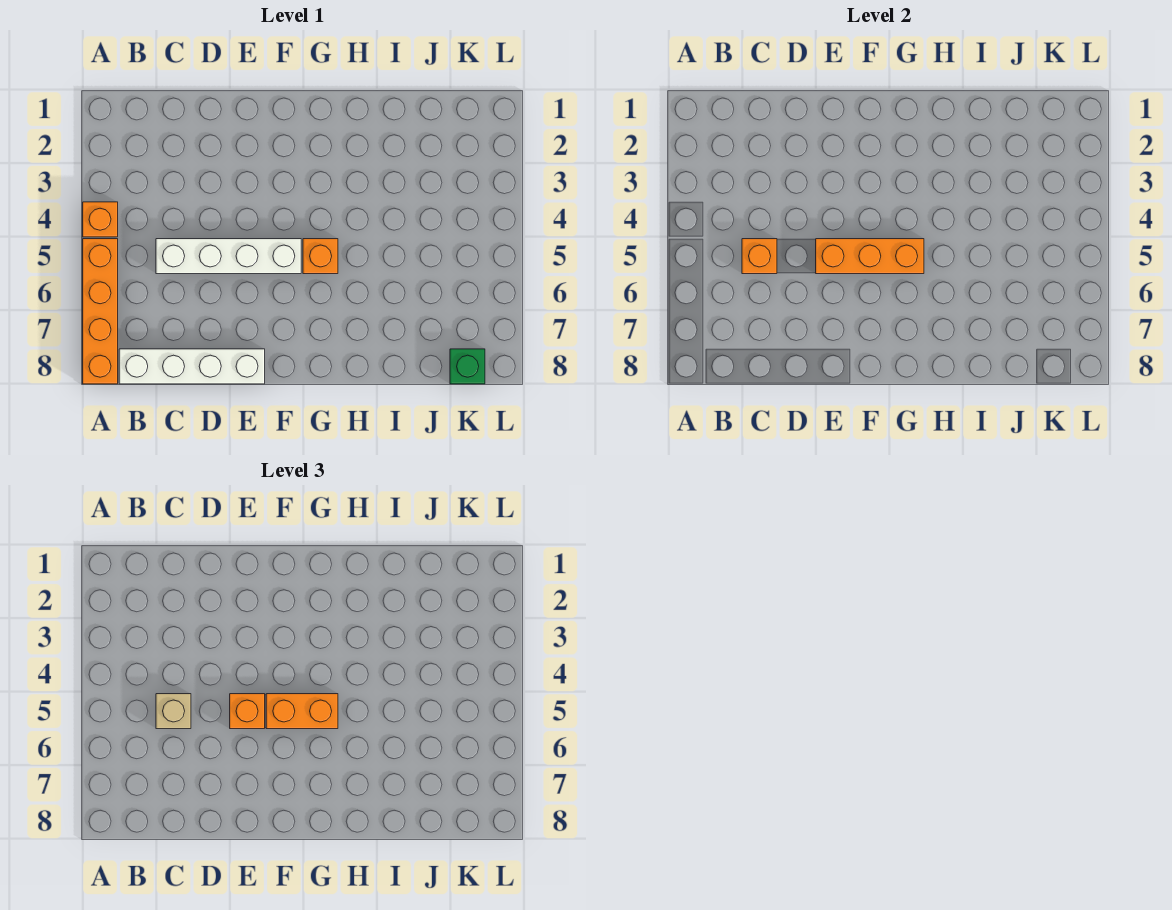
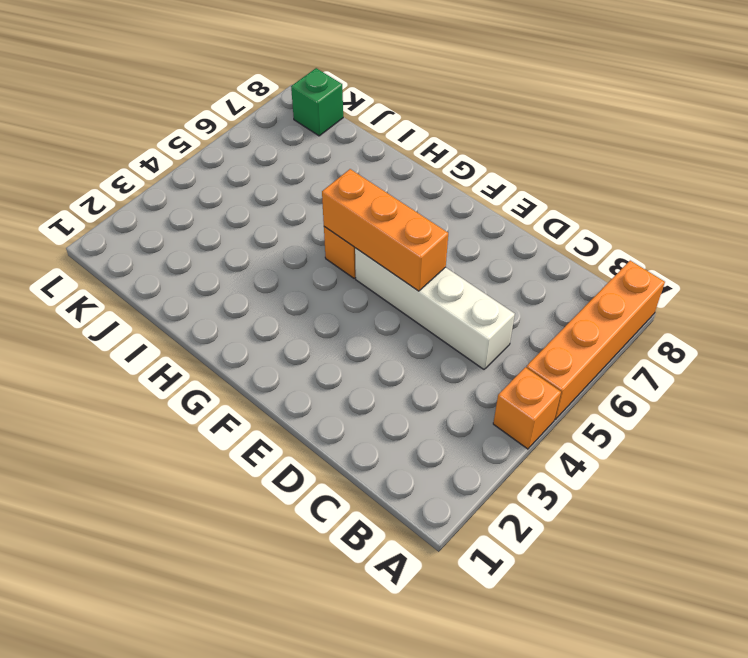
none -> white 1x4 brick [119,349,265,384]
none -> orange 1x1 brick [742,239,777,274]

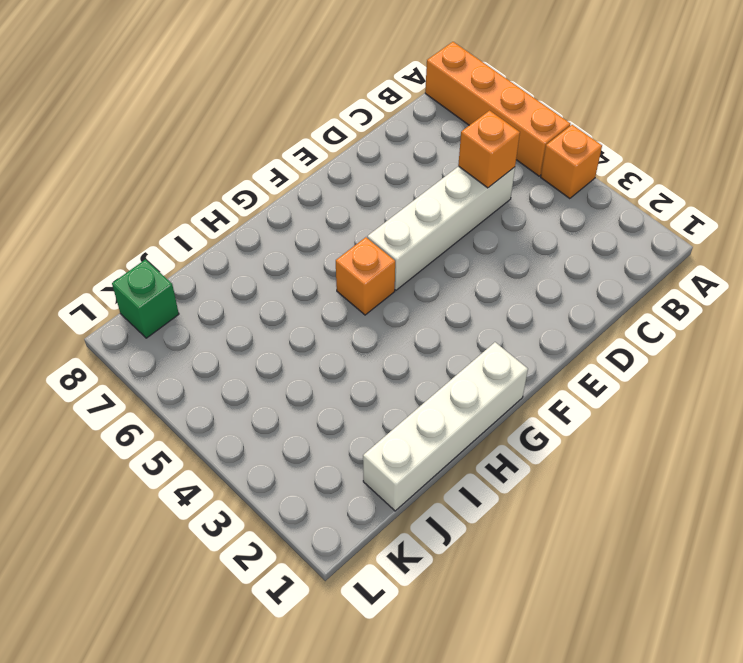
white 1x4 brick [363,342,528,511] -> white 1x4 brick moved to [119,349,265,384]
none -> orange 1x3 brick [816,239,924,274]
none -> tan 1x1 brick [156,694,191,729]

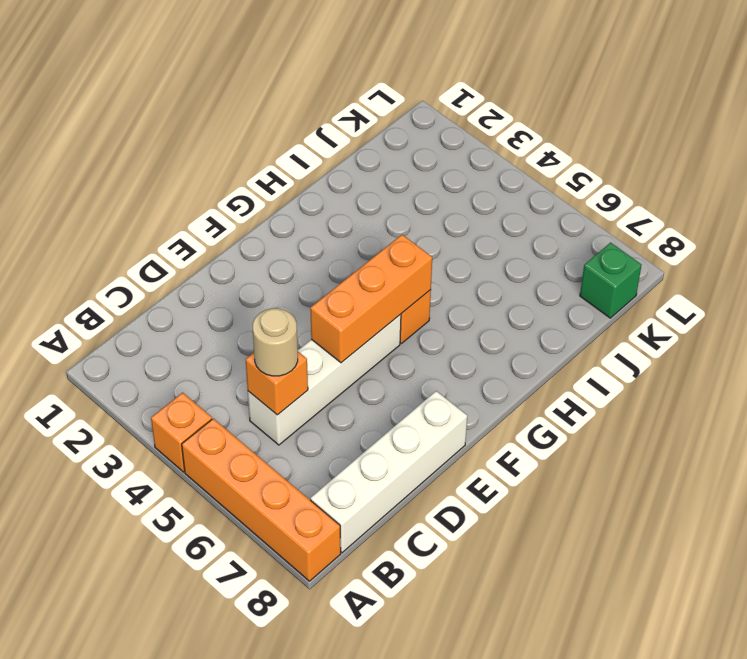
tan 1x1 round brick [253,308,298,376] -> tan 1x1 brick [156,694,191,729]
none -> orange 1x1 brick [230,694,265,729]
none -> orange 1x2 brick [266,694,338,729]

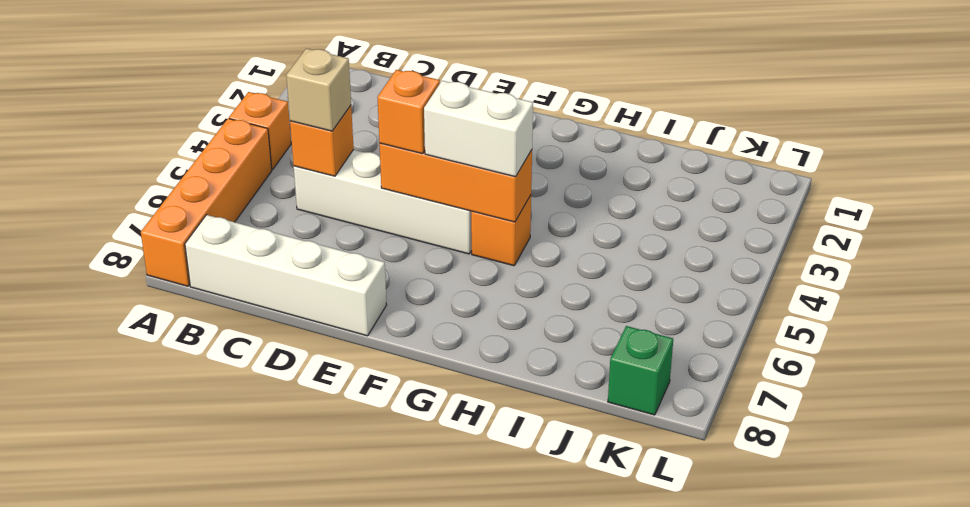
white 1x2 brick [424,81,533,177] -> orange 1x2 brick [266,694,338,729]

